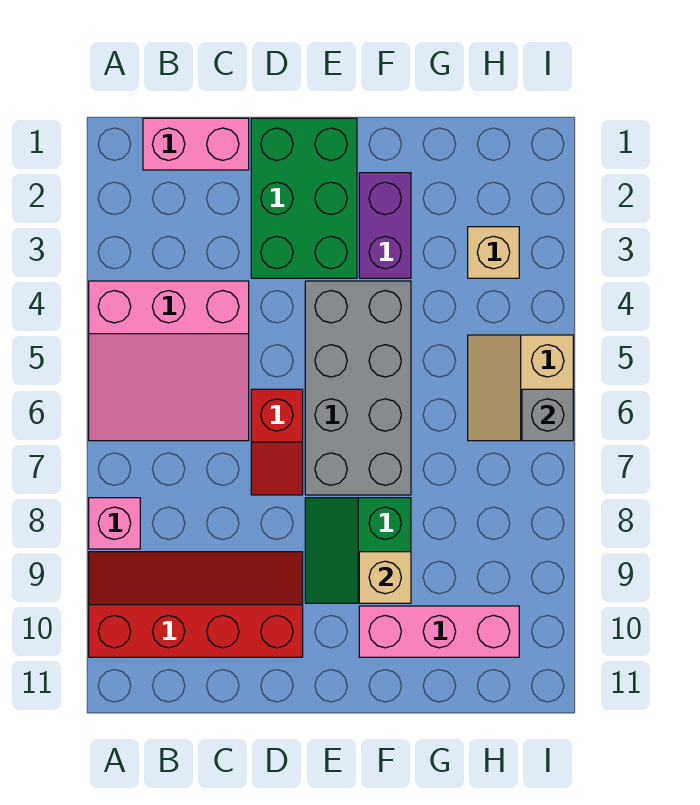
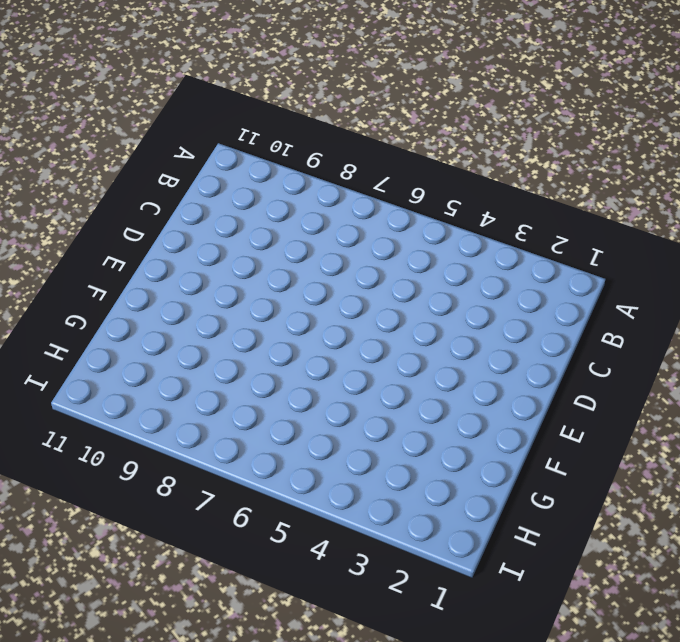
none -> pink 3x3 slope [89,281,249,441]
none -> pink 1x1 brick [89,498,140,549]
none -> red 2x4 slope [89,552,303,657]

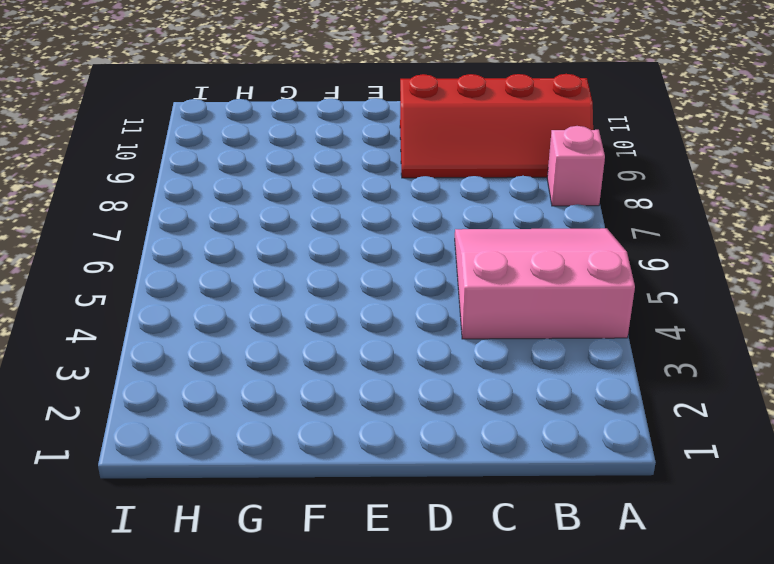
none -> pink 1x2 brick [143,118,249,170]
none -> green 2x3 brick [251,118,357,278]
none -> red 1x2 slope [251,389,303,495]

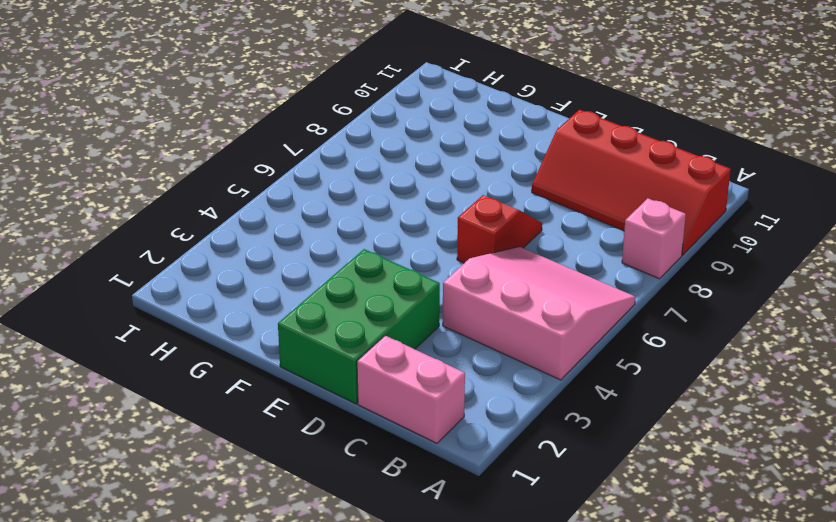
none -> grey 2x4 brick [305,281,411,495]
none -> green 2x2 slope [305,498,411,603]
none -> purple 1x2 brick [359,173,411,278]

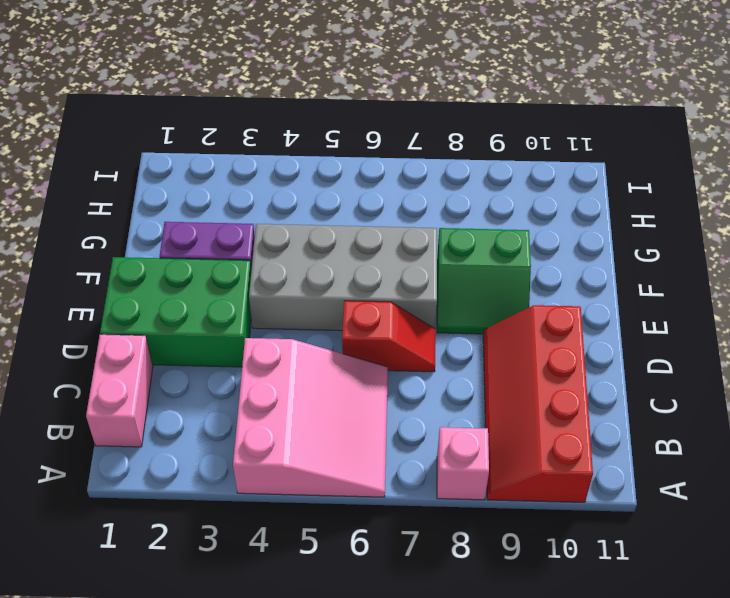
none -> pink 1x3 brick [359,606,519,657]
none -> tan 1x1 brick [468,227,519,278]
none -> tan 2x2 slope [468,335,573,441]

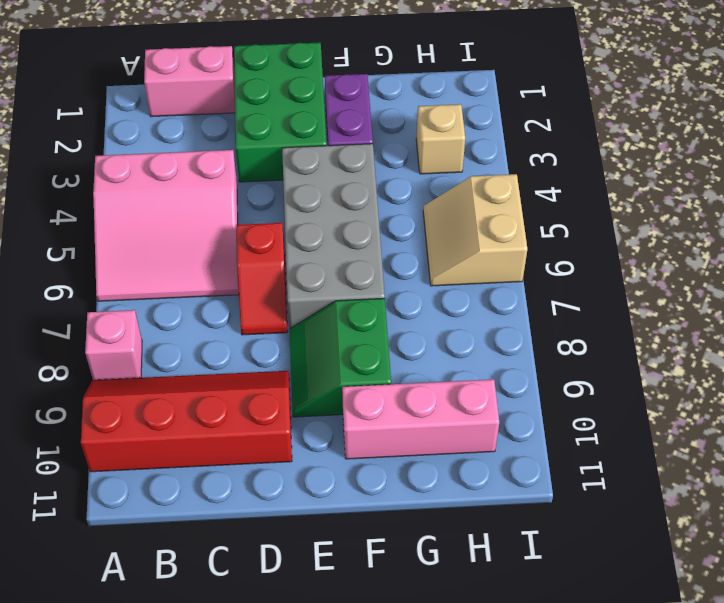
none -> tan 1x1 brick [359,552,411,603]
none -> grey 1x1 brick [522,389,573,441]

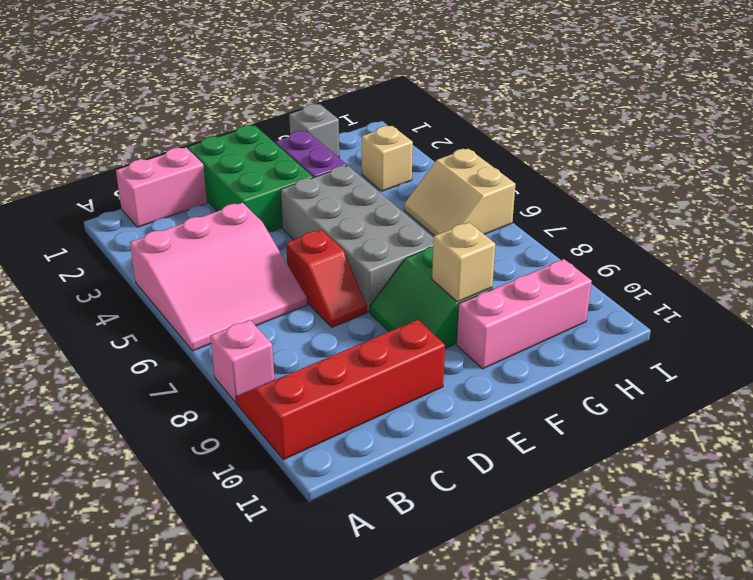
grey 1x1 brick [289,104,339,157] -> grey 1x1 brick moved to [522,389,573,441]

